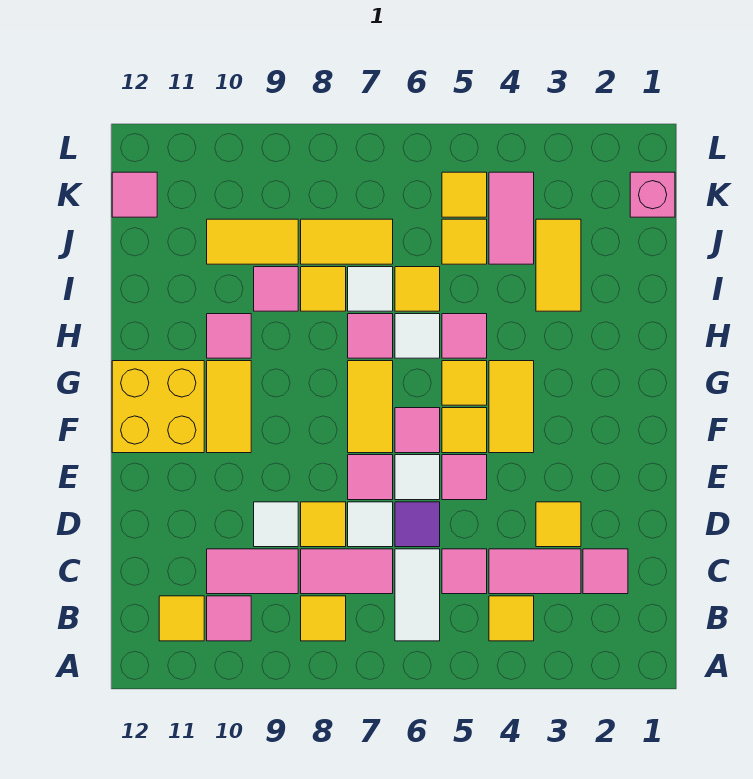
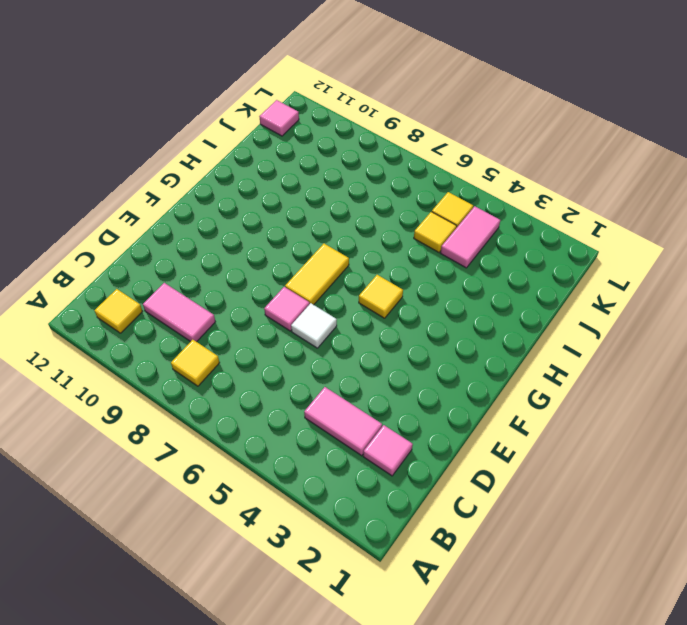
none -> yellow 1x1 tile [489,596,534,641]
none -> white 1x2 tile [395,549,440,641]
none -> pink 1x1 tile [207,596,251,641]
none -> pink 1x1 tile [442,549,487,594]

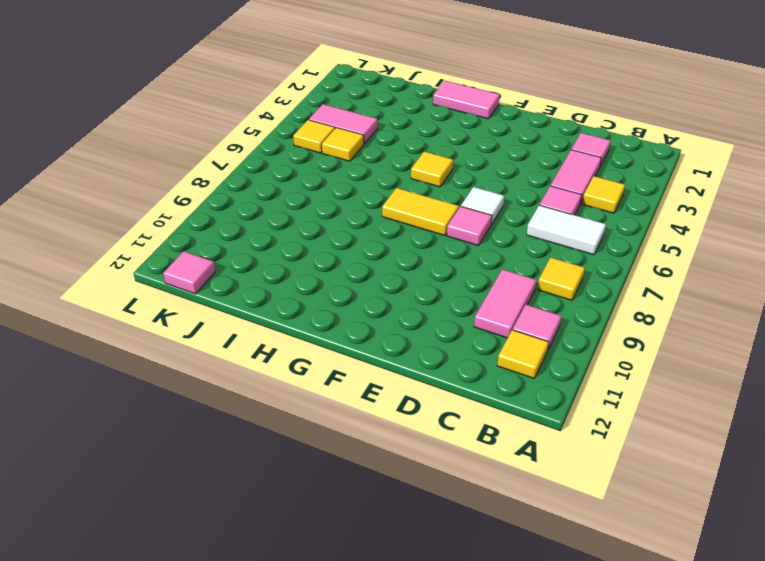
pink 1x2 tile [433,81,500,119] -> pink 1x2 tile turned to [301,549,393,594]
none -> yellow 1x1 tile [536,502,581,547]
none -> purple 1x1 tile [395,502,440,547]
none -> white 1x1 tile [348,502,393,547]
none -> yellow 1x1 tile [301,502,346,547]

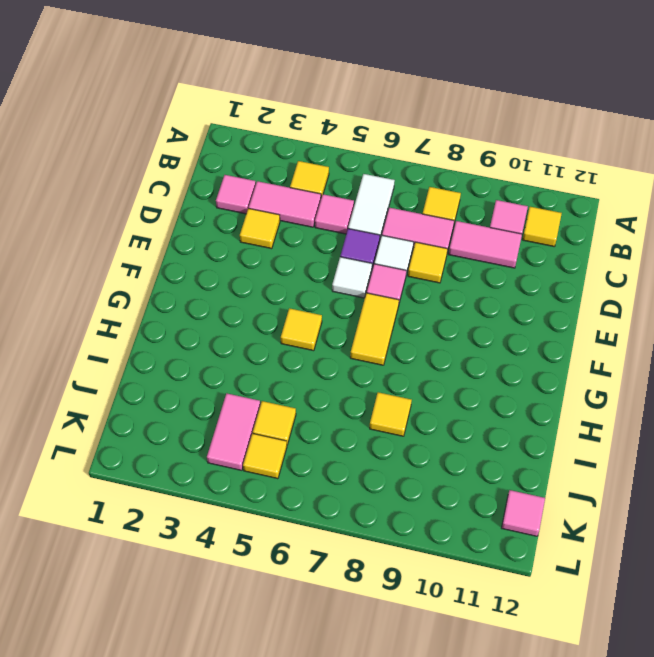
none -> white 1x1 tile [254,502,298,547]
none -> pink 1x1 tile [442,455,487,500]
none -> yellow 1x2 tile [489,361,534,453]
none -> yellow 1x1 tile [442,408,487,453]

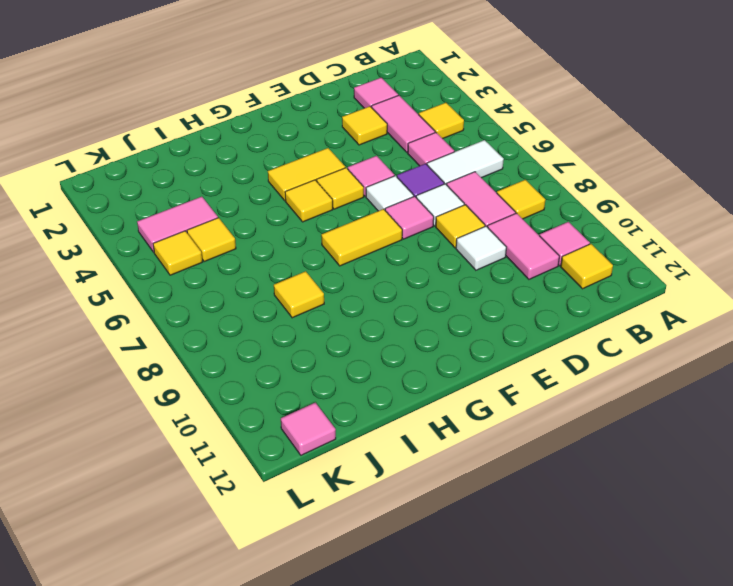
none -> pink 1x1 tile [395,408,440,453]
none -> yellow 1x2 tile [207,361,251,453]
none -> yellow 2x2 brick [112,361,204,453]
none -> pink 1x1 tile [442,314,487,358]

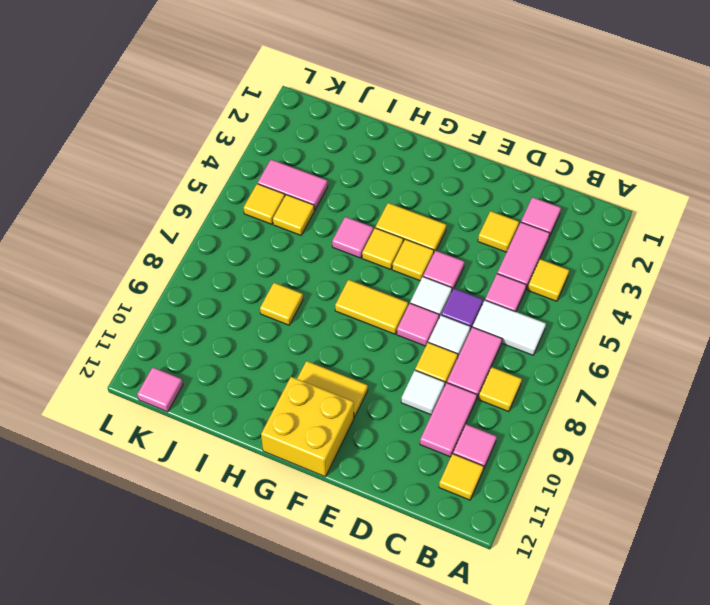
none -> pink 1x1 tile [395,408,440,453]
none -> white 1x1 tile [395,314,440,358]
none -> pink 1x1 tile [348,314,393,358]
none -> pink 1x1 tile [207,314,251,358]

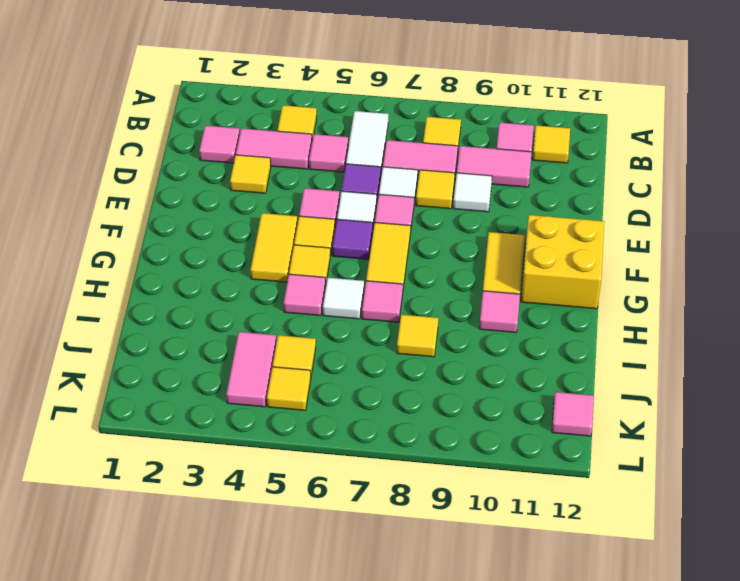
purple 1x1 tile [332,219,373,259] -> pink 1x1 tile [395,408,440,453]
none -> yellow 1x2 tile [536,219,581,311]
none -> yellow 1x1 tile [395,267,440,311]
none -> white 1x1 tile [348,267,393,311]
none -> pink 1x1 tile [254,267,298,311]

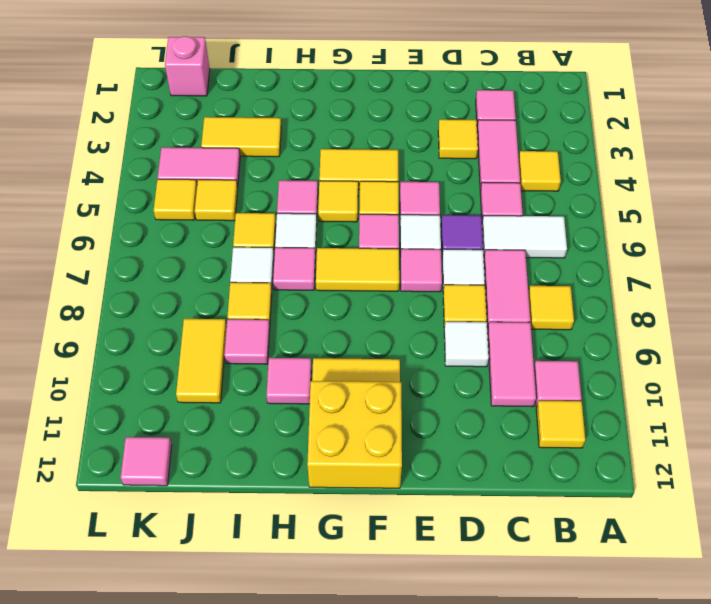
none -> yellow 1x2 tile [301,219,393,264]

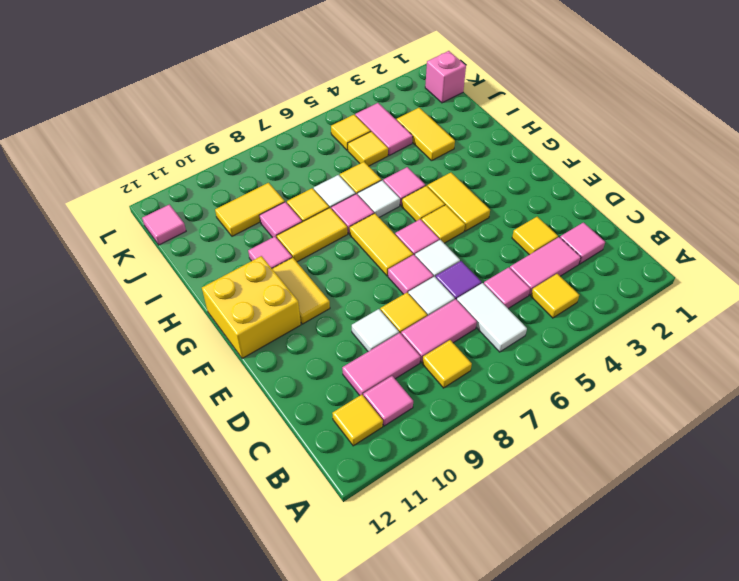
yellow 1x2 tile [277,208,348,262] -> yellow 1x2 tile moved to [301,219,393,264]
none -> pink 1x1 tile [442,455,487,500]

